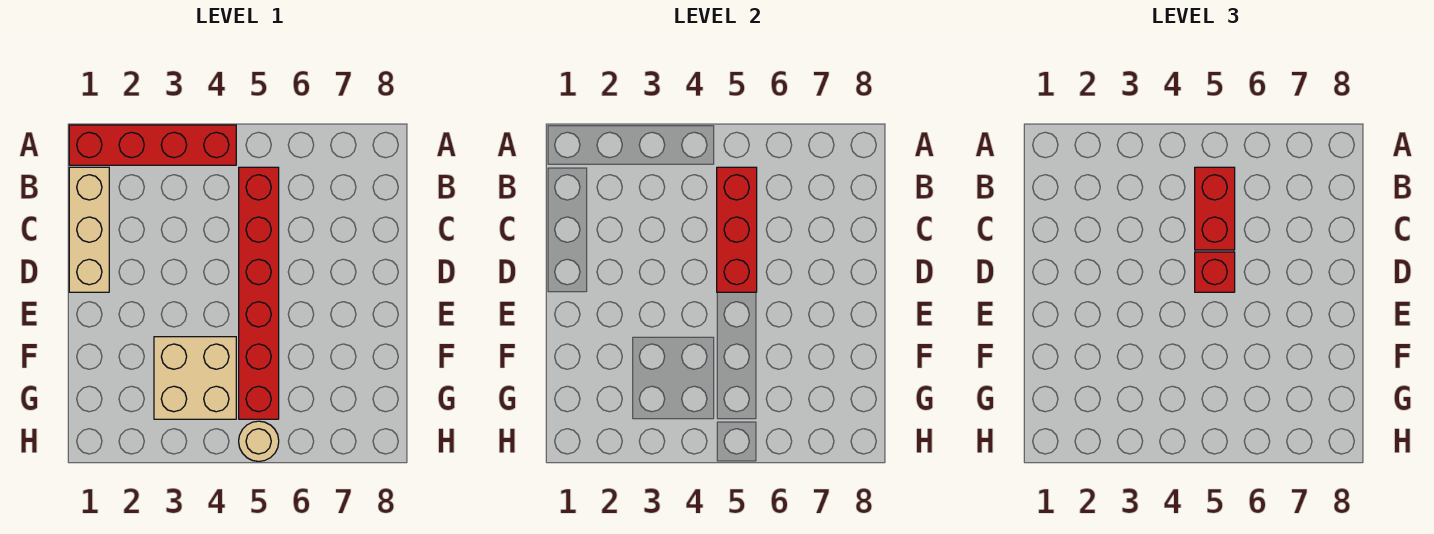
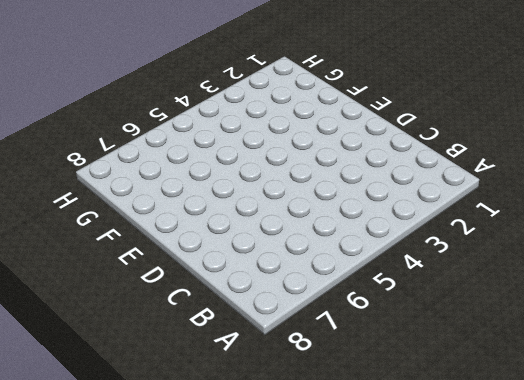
none -> red 1x4 brick [69,125,236,165]
none -> tan 1x3 brick [69,167,109,292]

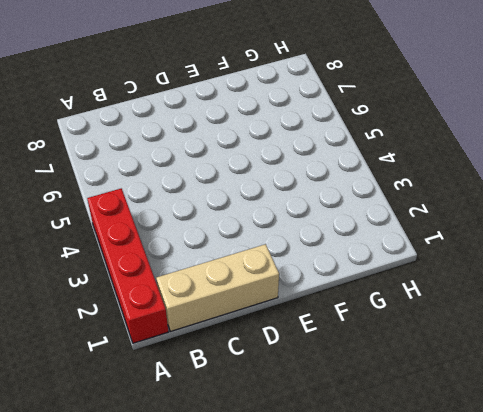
none -> red 1x6 brick [239,167,279,419]
none -> tan 2x2 brick [154,337,236,419]

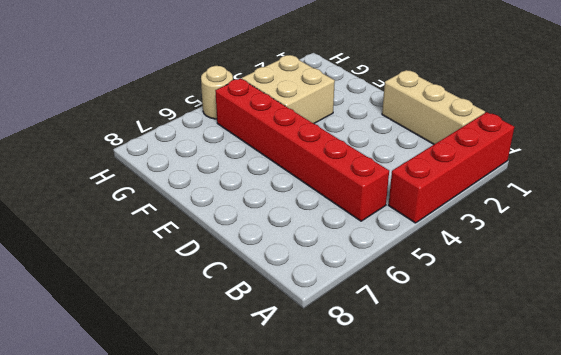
none -> red 1x3 brick [717,167,757,292]
none -> red 1x2 brick [1195,167,1235,250]

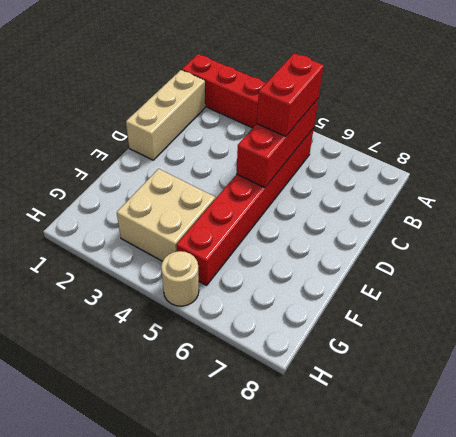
none -> red 1x1 brick [1195,252,1235,292]

